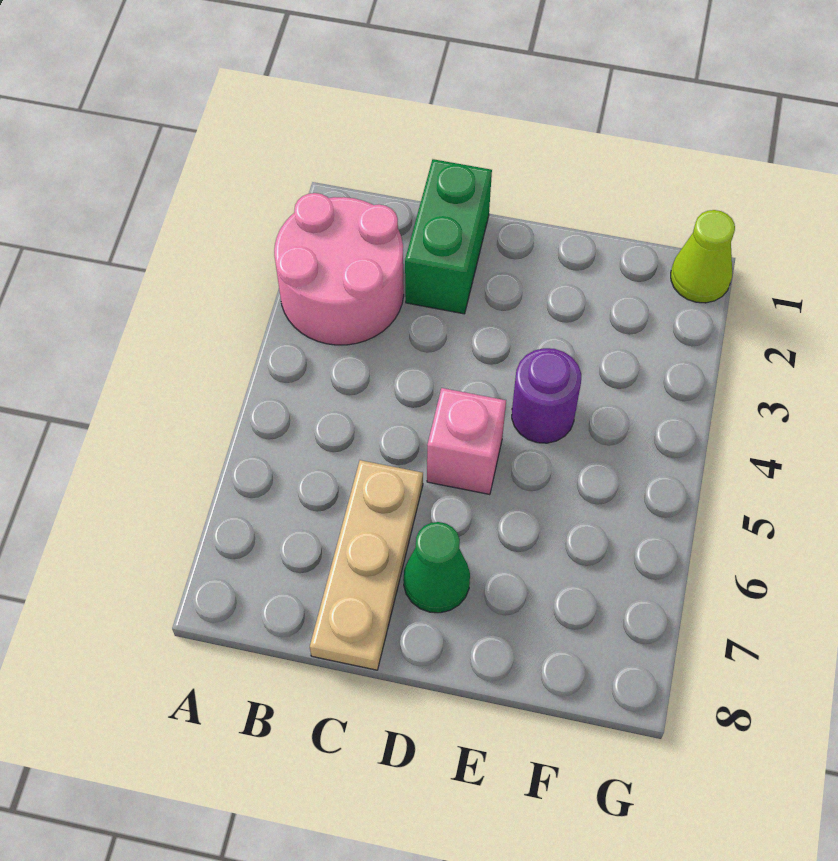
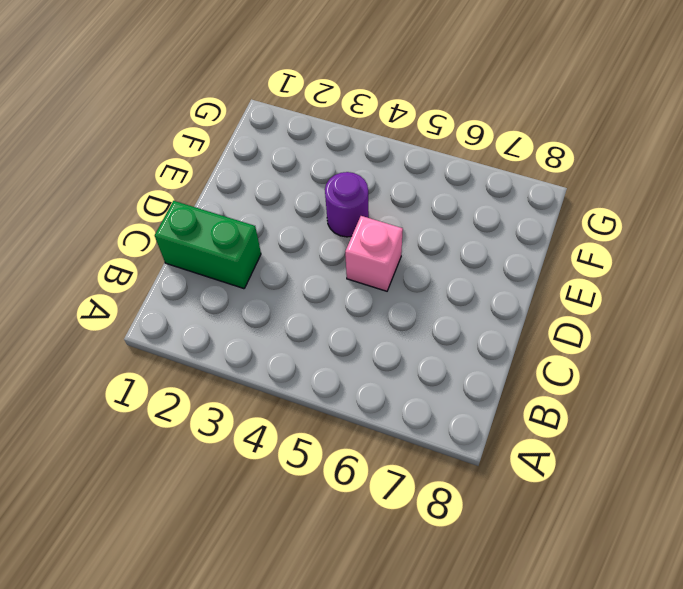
none -> pink 2x2 round brick [274,193,404,345]
none -> tan 1x3 plate [310,460,423,670]

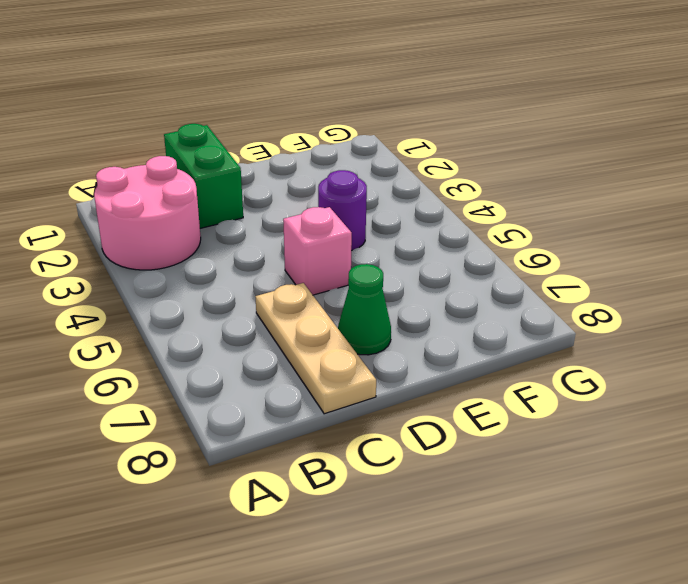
none -> lime 1x1 cone [671,210,735,303]

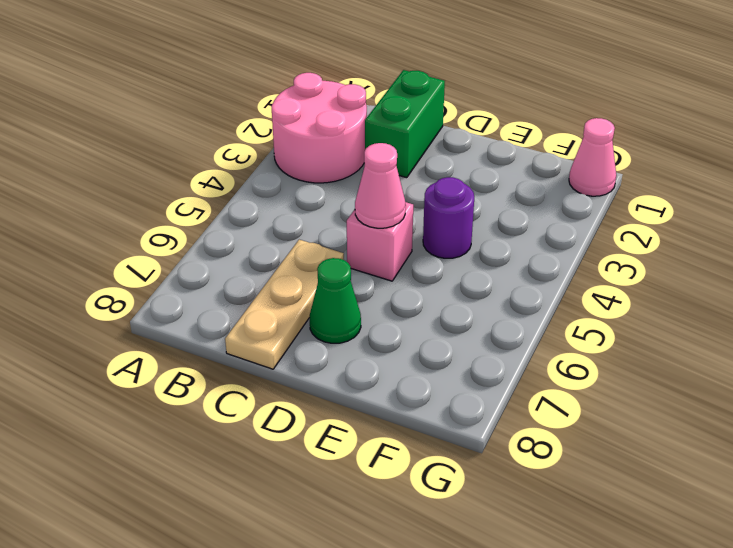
pink 1x1 cone [355,143,406,228] -> none
pink 1x1 cone [569,118,616,196] -> lime 1x1 cone [671,210,735,303]

